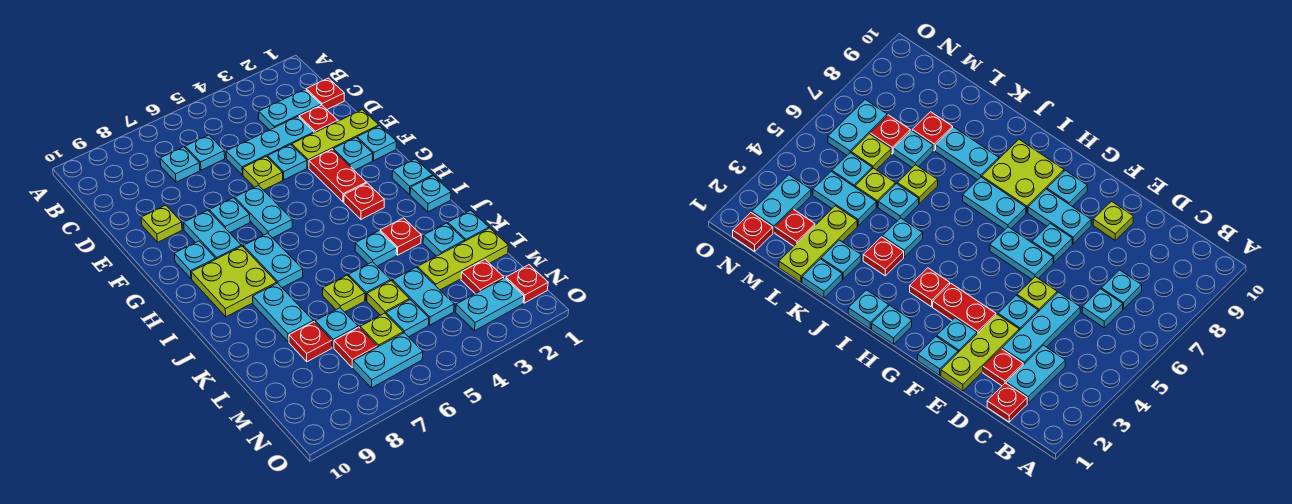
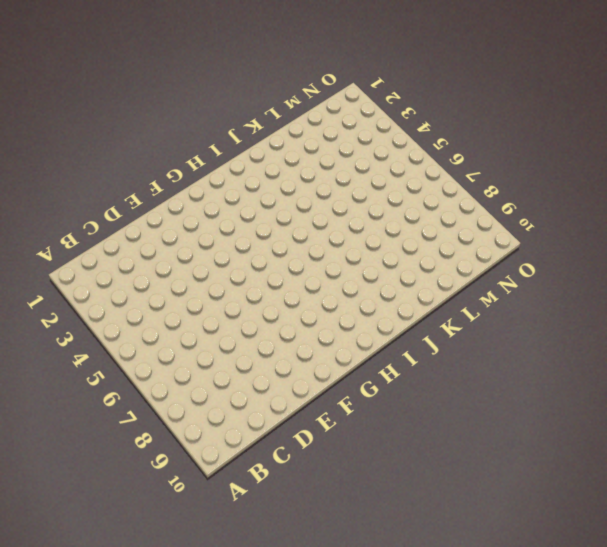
none -> red 1x1 plate [306,78,344,109]
none -> cyan 1x2 plate [259,89,321,130]
none -> cyan 1x1 plate [185,135,225,170]
none -> cyan 1x1 plate [160,147,200,182]

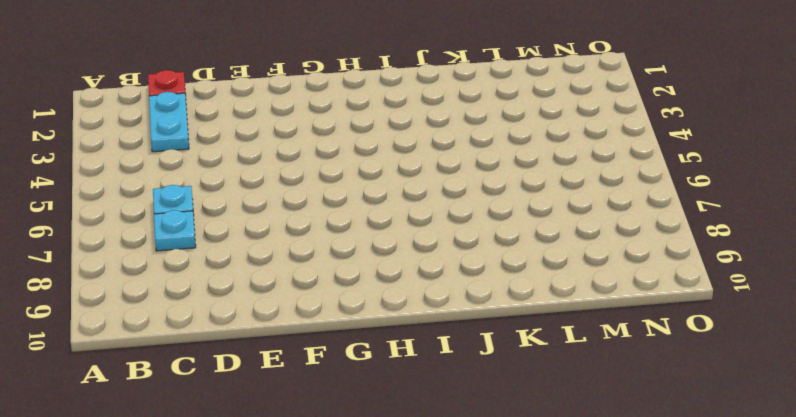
none -> red 1x1 plate [299,105,338,133]
none -> cyan 1x3 plate [226,117,314,175]
none -> lime 1x3 plate [292,110,379,168]
none -> cyan 1x1 plate [268,145,307,180]

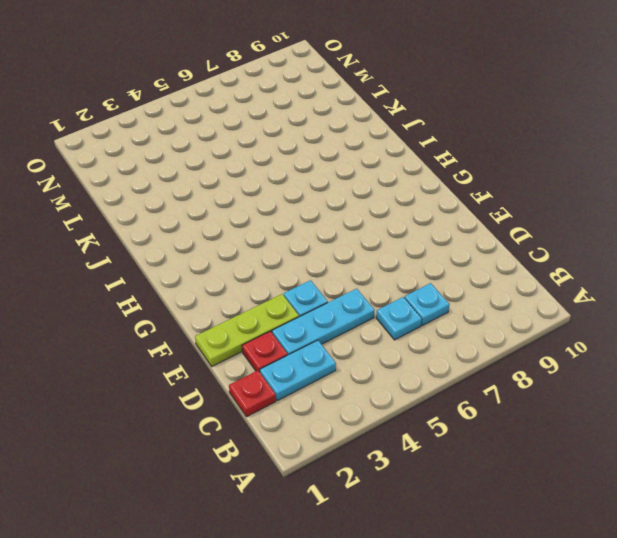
none -> lime 1x1 plate [243,156,283,190]
none -> lime 1x1 plate [141,205,182,242]
none -> cyan 1x1 plate [357,126,396,160]
none -> cyan 1x1 plate [333,138,373,170]

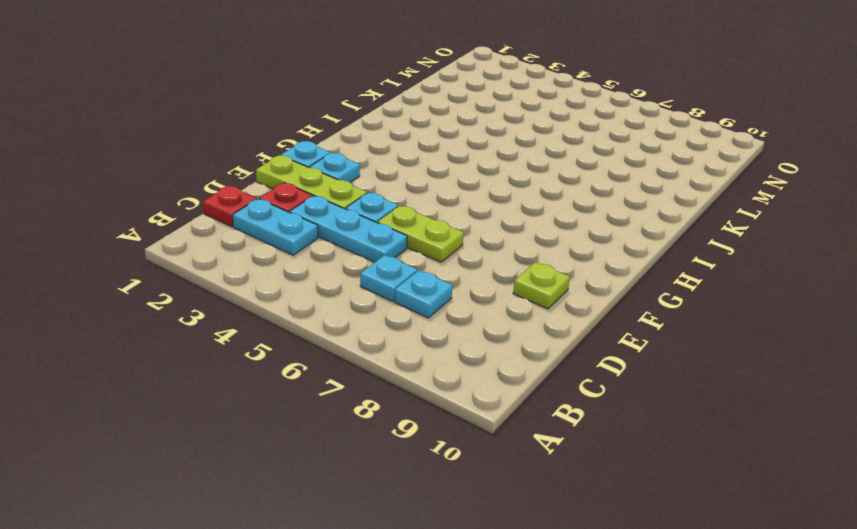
lime 1x2 plate [377,206,464,262] -> lime 1x1 plate [243,156,283,190]
none -> red 1x2 plate [309,149,366,202]
none -> cyan 1x2 plate [235,186,292,238]
none -> cyan 1x1 plate [209,198,250,233]
none -> cyan 1x2 plate [184,210,241,259]

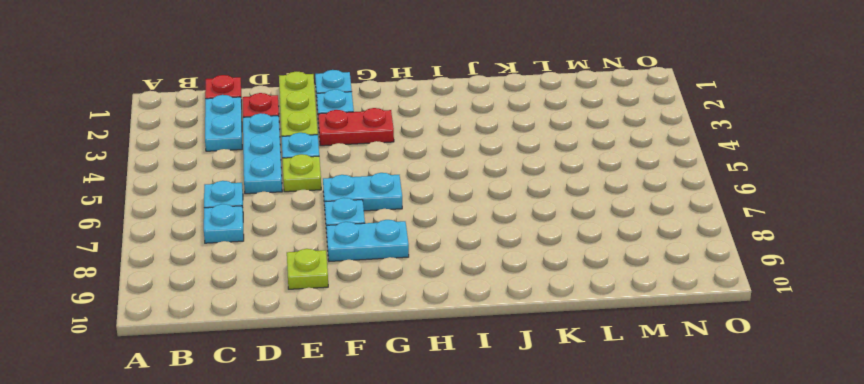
none -> cyan 1x1 plate [174,241,216,279]
none -> cyan 1x1 plate [392,159,433,195]
none -> red 1x1 plate [344,183,384,219]
none -> cyan 1x2 plate [243,233,303,288]

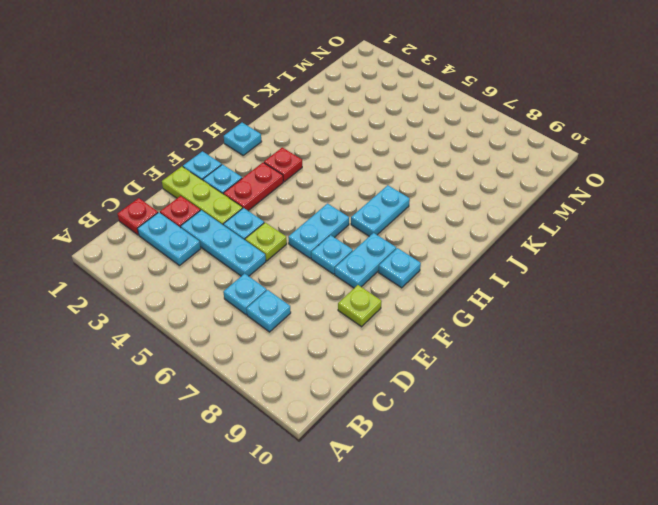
none -> lime 2x2 plate [191,246,277,317]
none -> cyan 1x1 plate [410,176,451,212]
none -> red 1x1 plate [380,218,421,255]
none -> cyan 1x1 plate [355,231,397,266]

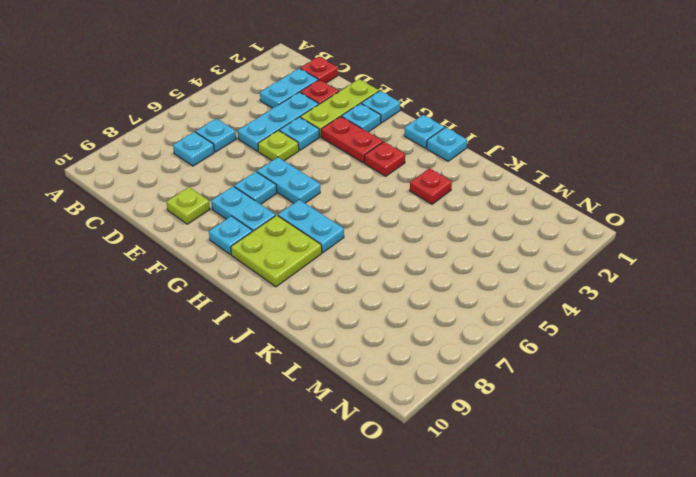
none -> cyan 1x1 plate [355,231,397,266]
none -> cyan 1x2 plate [253,283,313,342]
none -> cyan 1x1 plate [448,210,489,241]
none -> cyan 1x1 plate [423,223,465,256]

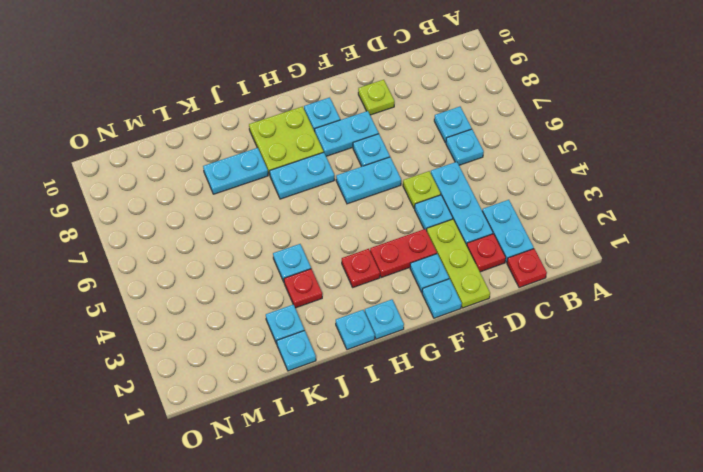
none -> cyan 1x1 plate [348,262,390,300]
none -> lime 1x1 plate [323,275,365,312]
none -> lime 1x3 plate [418,228,508,290]
none -> cyan 1x2 plate [392,267,454,325]

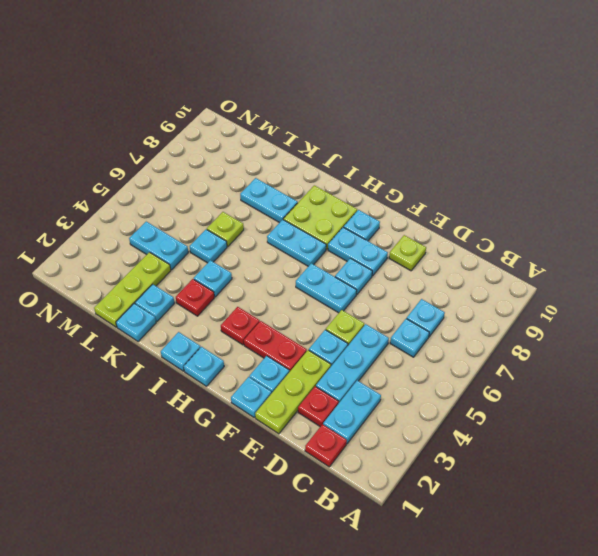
none -> lime 1x1 plate [367,281,409,315]
none -> cyan 1x1 plate [315,308,358,348]
none -> red 1x1 plate [289,322,332,362]
none -> red 1x1 plate [461,259,504,294]

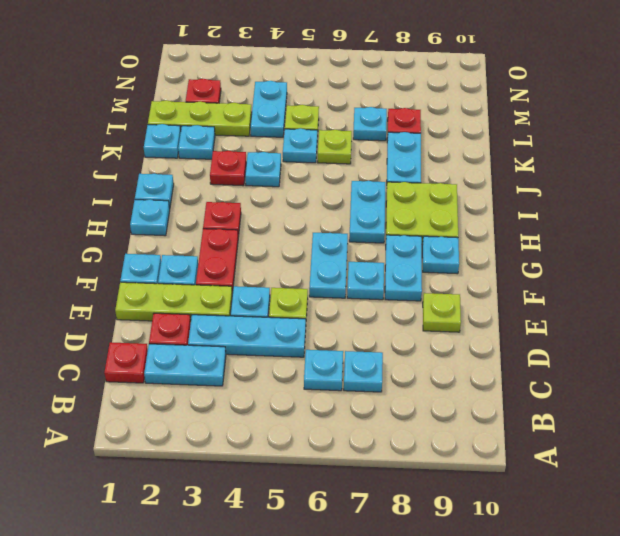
none -> cyan 1x1 plate [386,300,429,337]
none -> lime 1x1 plate [360,313,403,347]
none -> red 1x1 plate [334,327,377,368]
none -> red 1x1 plate [506,265,548,303]

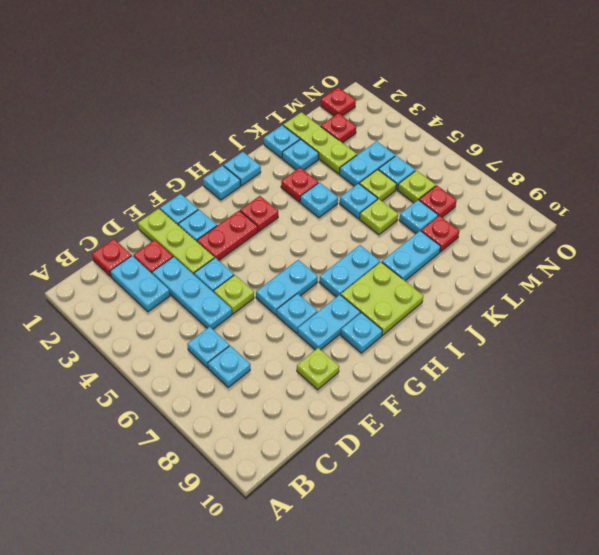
none -> cyan 1x2 plate [456,278,524,331]
none -> cyan 1x2 plate [353,333,423,388]

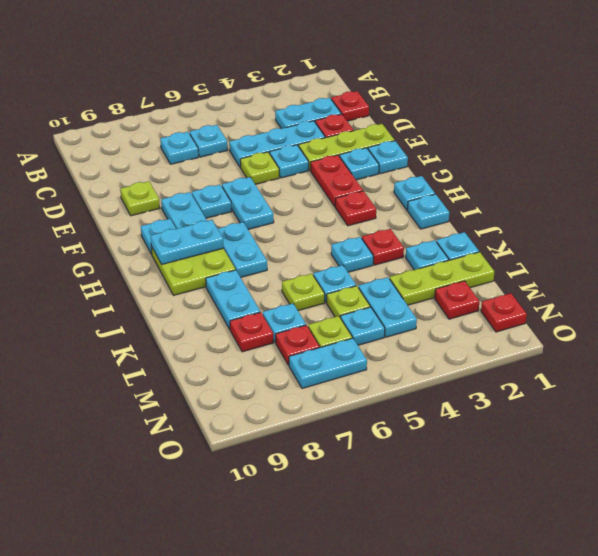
cyan 1x2 plate [151,220,224,264] -> cyan 1x2 plate moved to [456,278,524,331]

